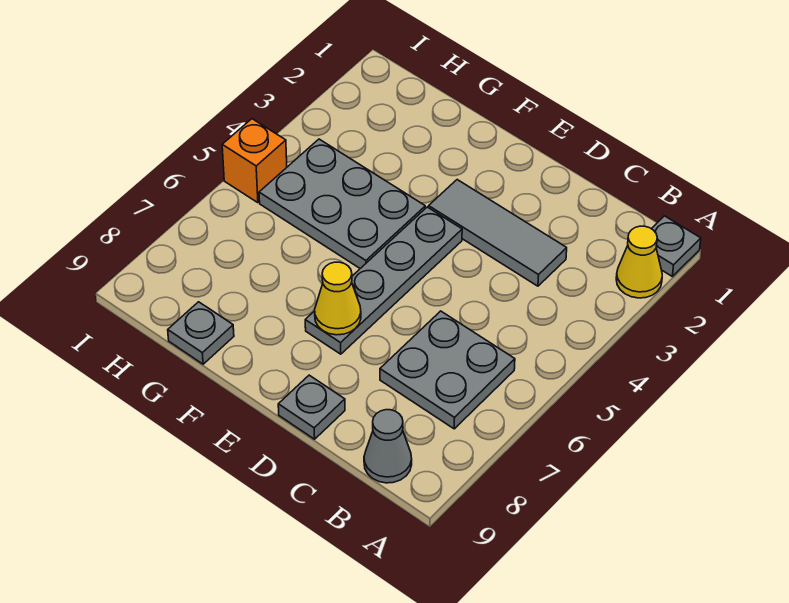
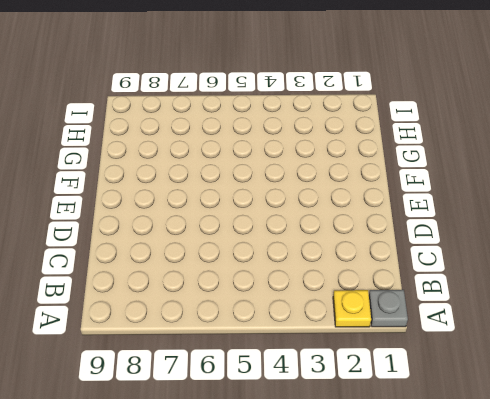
yellow 1x1 plate [333,290,371,327] -> yellow 1x1 cone [616,226,662,298]
none -> grey 2x2 plate [380,311,515,429]
none -> grey 1x1 cone [364,410,412,483]

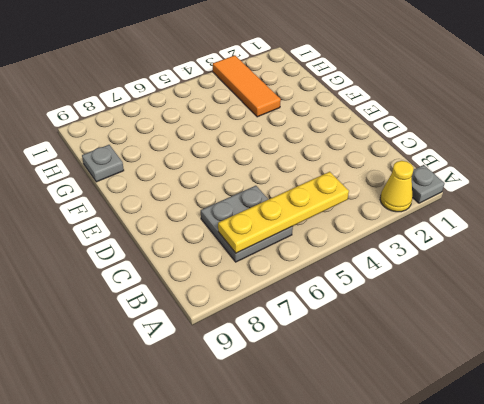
yellow 1x4 plate [218,172,349,253] -> none
orange 1x3 tile [213,55,281,117] -> none
none -> grey 1x1 cone [364,410,412,483]
none -> grey 1x3 tile [429,180,567,286]

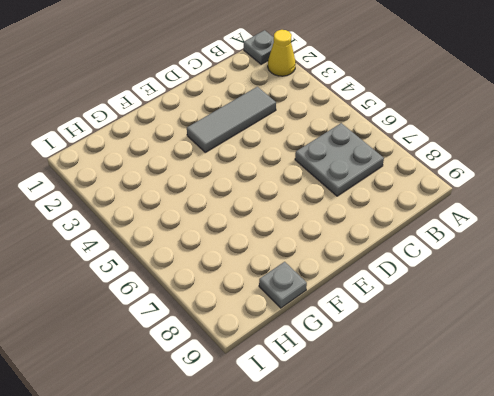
none -> grey 1x1 cone [364,410,412,483]
none -> grey 1x1 plate [278,375,345,439]

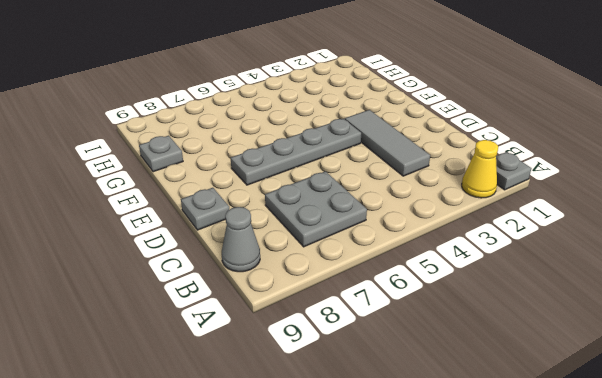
none -> grey 2x3 plate [259,139,425,268]
none -> orange 1x1 brick [222,119,287,203]

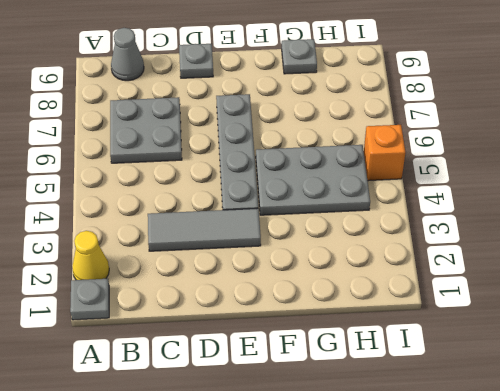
none -> yellow 1x1 cone [315,262,361,335]

